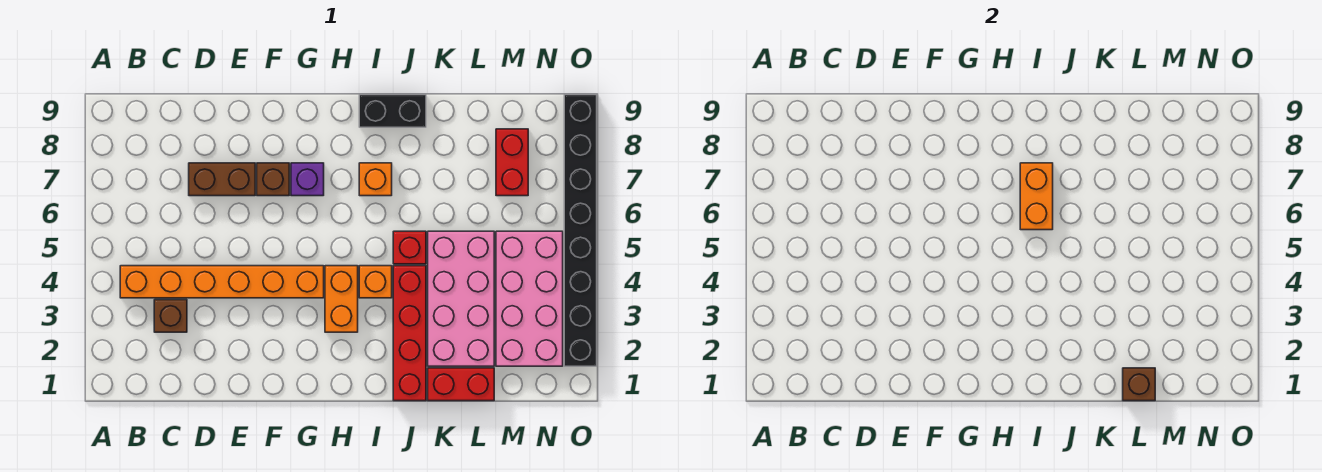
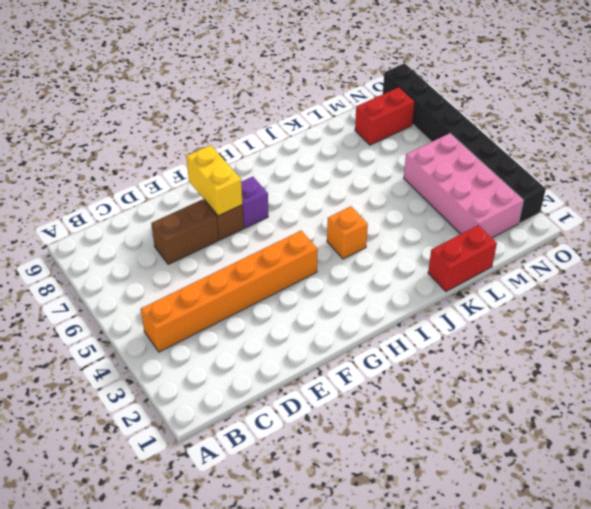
yellow 1x2 brick [186,145,243,216] -> none
red 1x2 brick [355,87,415,145] -> red 1x2 brick turned to [496,129,528,196]
none -> brown 1x1 brick [154,300,187,332]
none -> orange 1x2 brick [325,266,358,332]
none -> orange 1x1 brick [359,163,392,196]

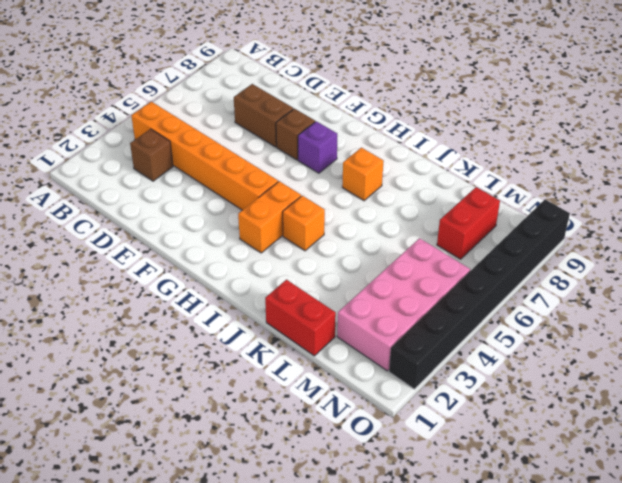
none -> black 1x2 brick [359,95,426,127]
none -> red 1x4 brick [393,266,426,401]
none -> red 1x1 brick [393,231,426,264]

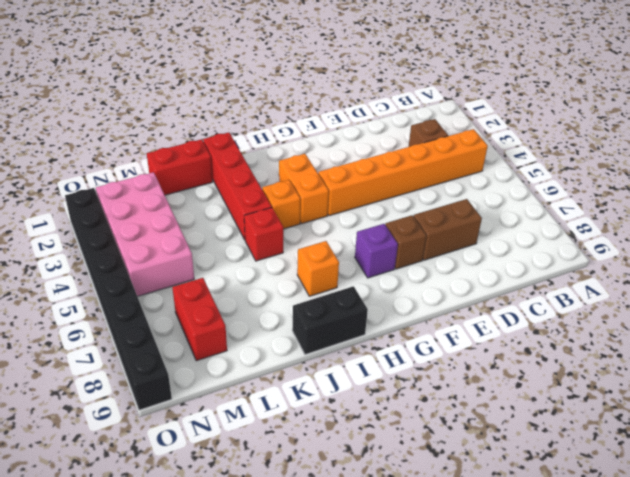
none -> pink 2x4 brick [428,231,494,366]
none -> orange 1x2 brick [1020,163,1053,230]
none -> brown 1x1 brick [1123,368,1155,401]

